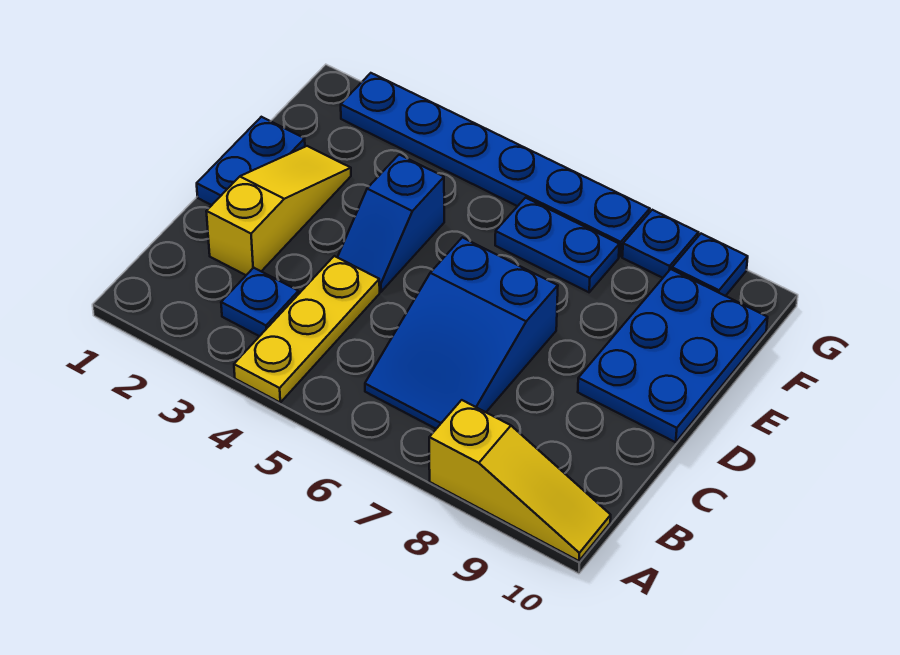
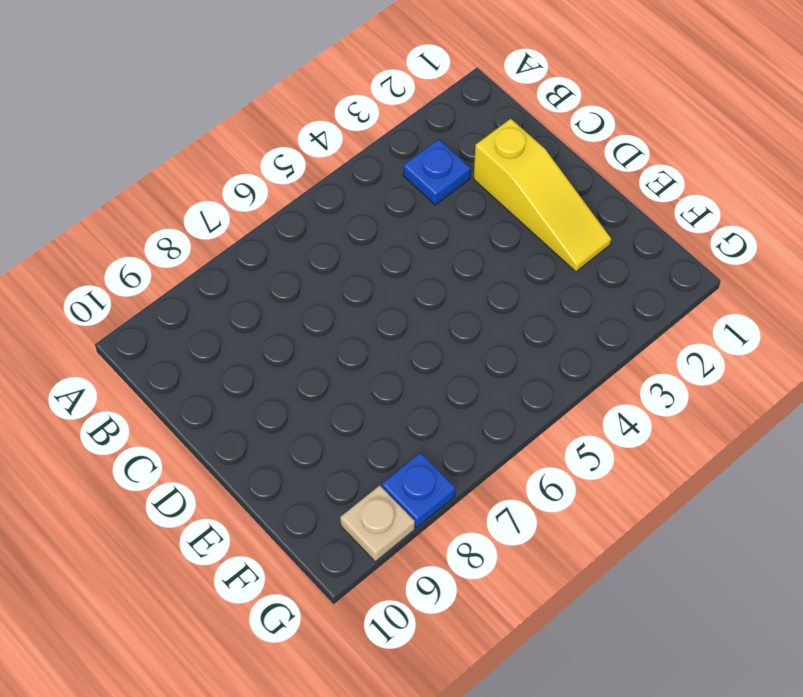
tan 1x1 plate [340,485,415,562] -> blue 1x1 plate [672,234,748,296]
none -> yellow 1x3 plate [234,256,380,402]
none -> yellow 1x3 slope [429,400,611,561]
none -> blue 2x3 slope [365,237,558,429]

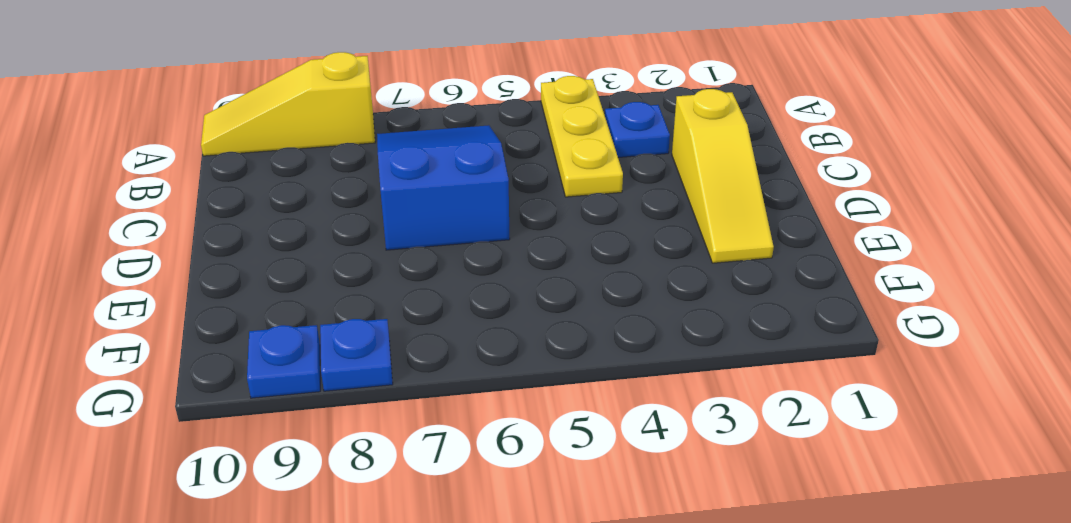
none -> blue 1x2 plate [197,117,305,205]
none -> blue 1x2 slope [337,155,444,292]
none -> blue 2x3 plate [578,269,768,442]

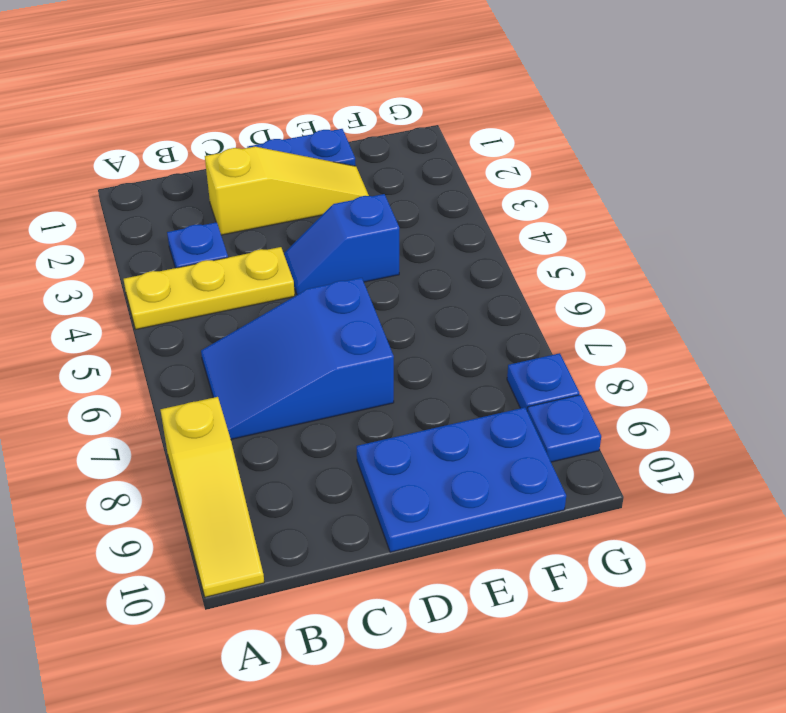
none -> blue 1x2 plate [495,198,619,292]
none -> blue 1x6 plate [341,73,650,257]

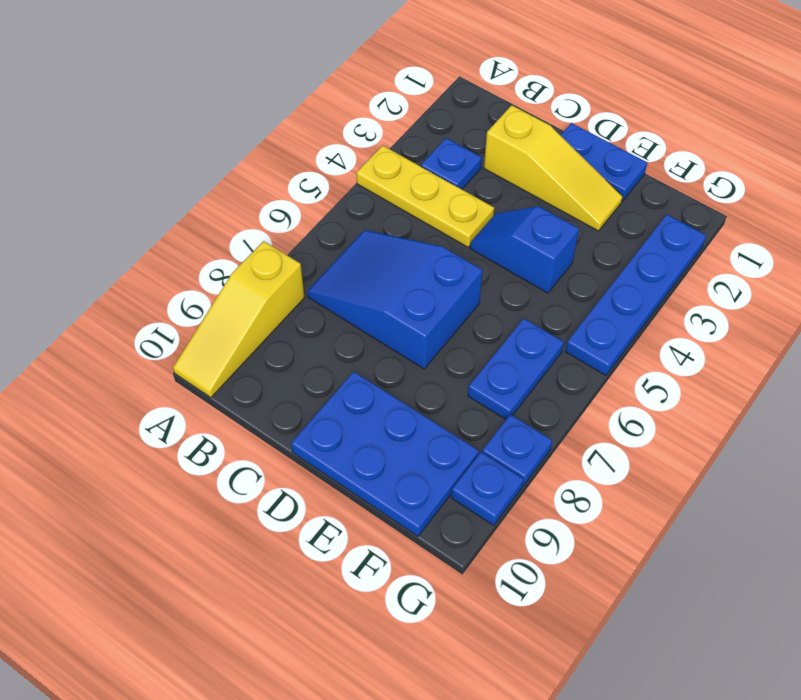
blue 1x4 plate [565,215,706,375] -> blue 1x6 plate [341,73,650,257]

